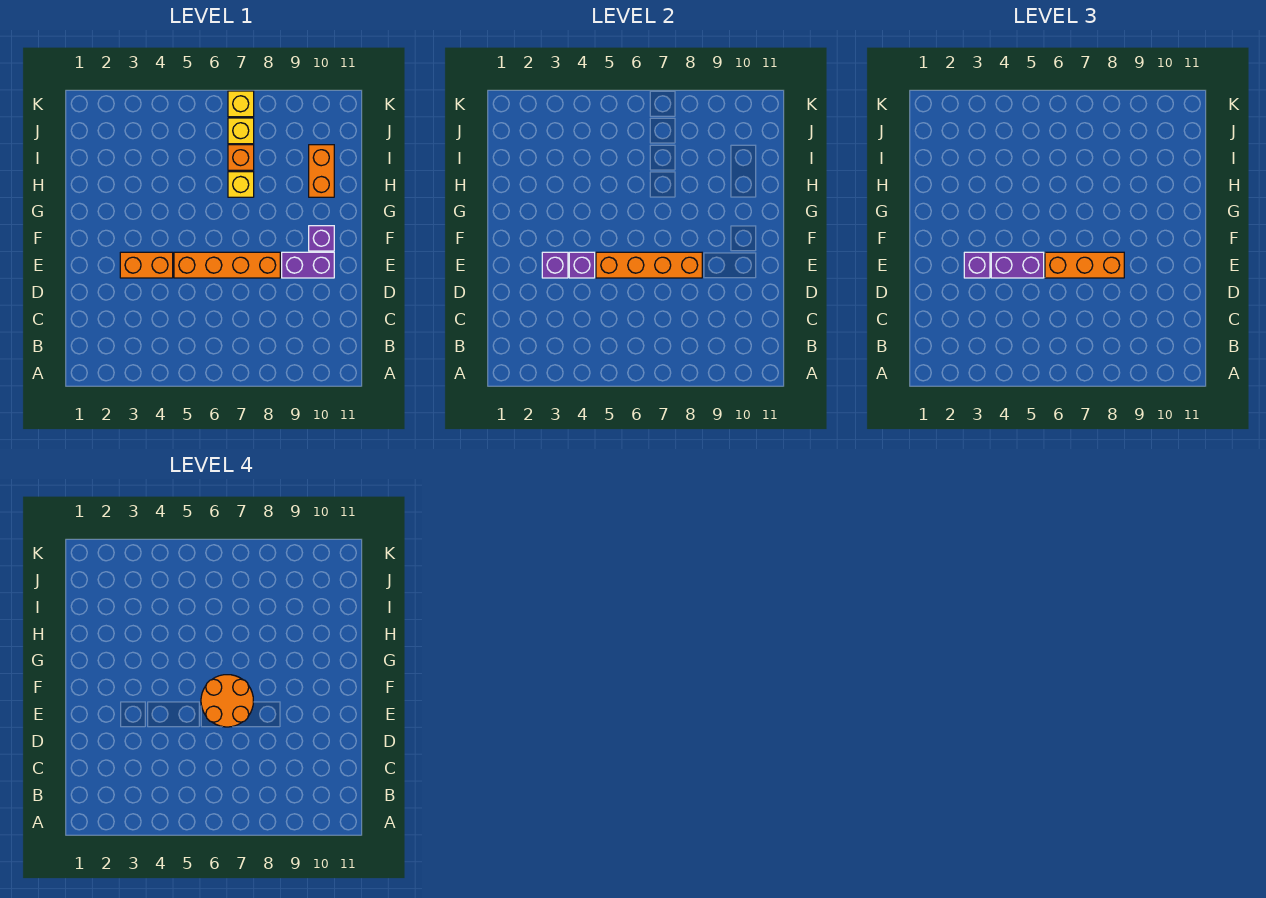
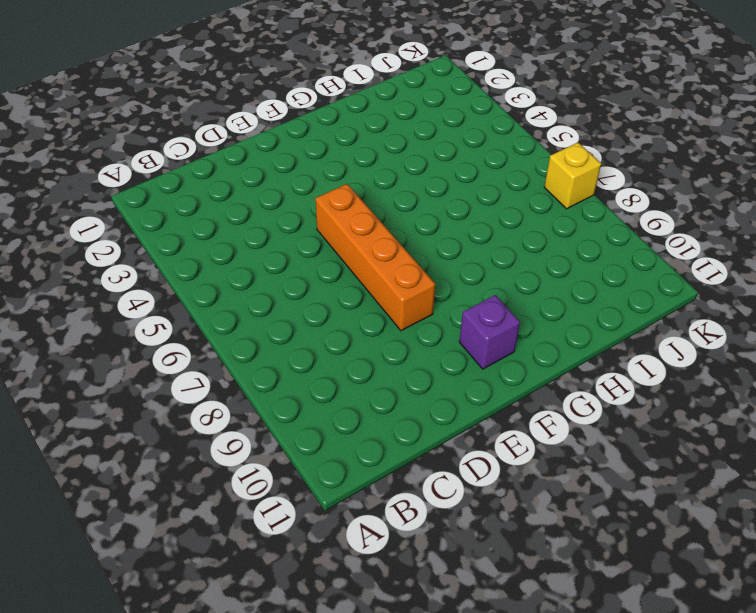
none -> orange 1x2 brick [120,252,173,278]
none -> purple 1x2 brick [282,252,334,278]
none -> yellow 1x1 brick [228,172,254,197]

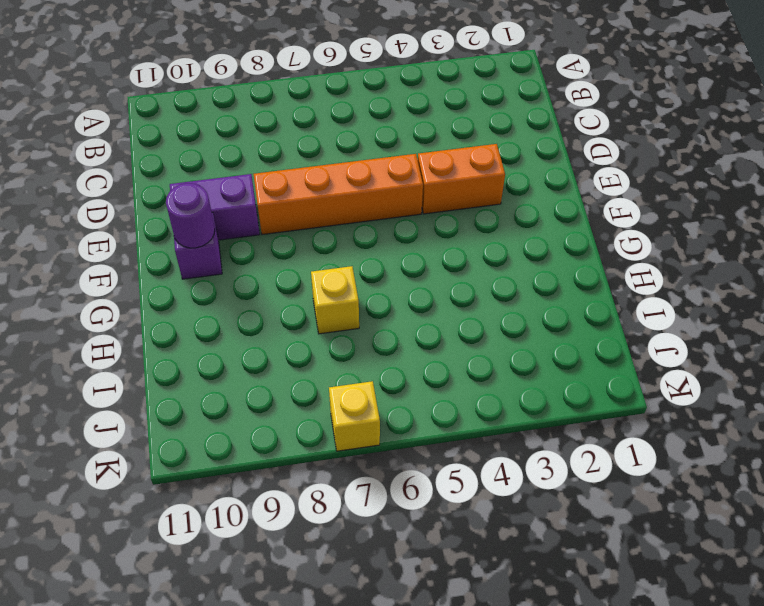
purple 1x1 round brick [166,183,215,248] -> none
none -> orange 1x2 brick [309,145,334,197]
none -> orange 1x1 brick [228,145,254,170]
none -> yellow 1x1 brick [228,118,254,144]

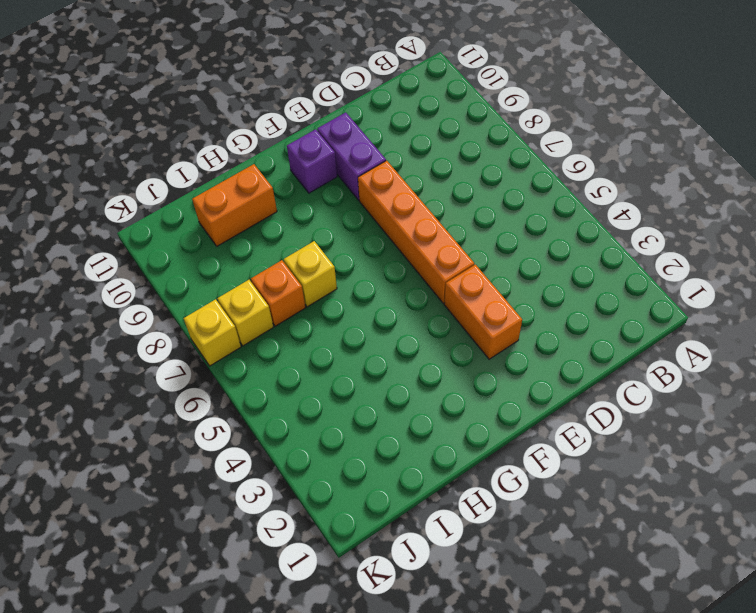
none -> purple 1x1 brick [542,252,568,278]
none -> purple 1x1 brick [569,252,595,278]
none -> orange 1x4 brick [596,252,702,278]

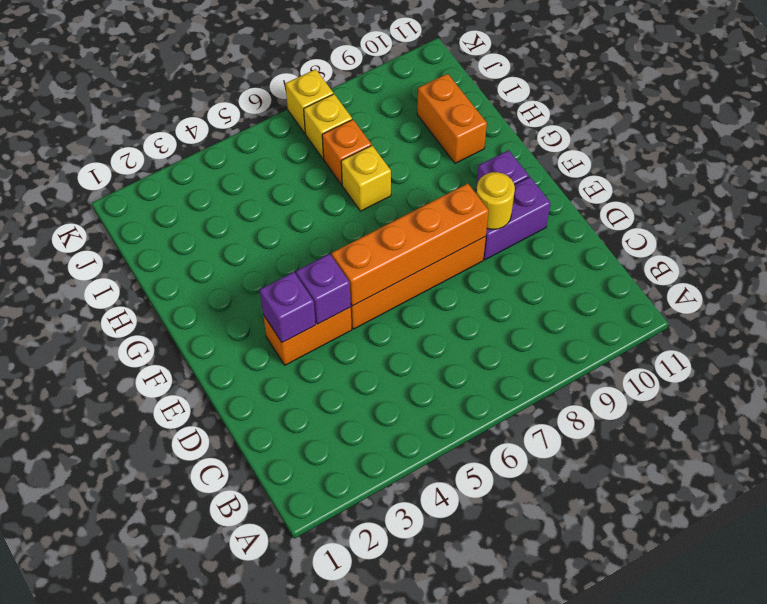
yellow 1x1 round brick [476,172,515,229] -> none
none -> purple 1x1 brick [964,252,990,278]
none -> purple 1x2 brick [991,252,1044,278]
none -> orange 1x3 brick [1045,252,1124,278]

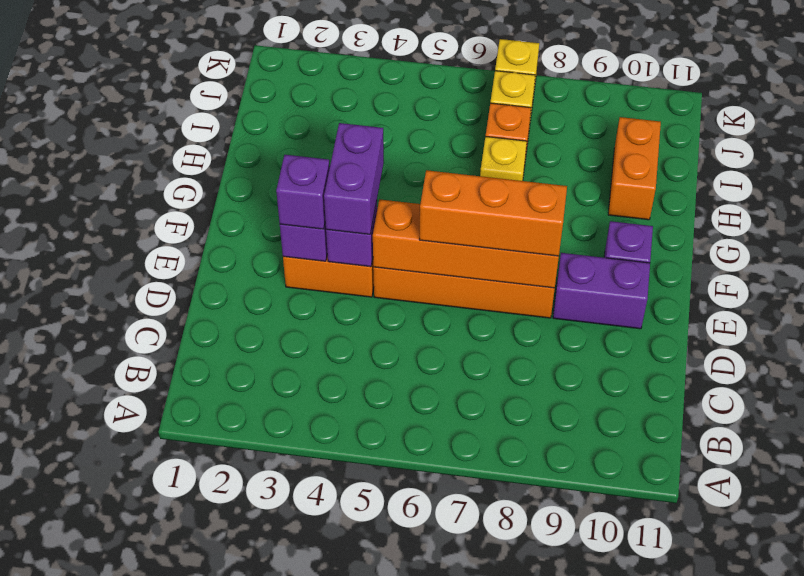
purple 1x2 brick [324,123,384,234] -> purple 1x2 brick turned to [991,252,1044,278]
none -> orange 2x2 round brick [201,675,253,727]

